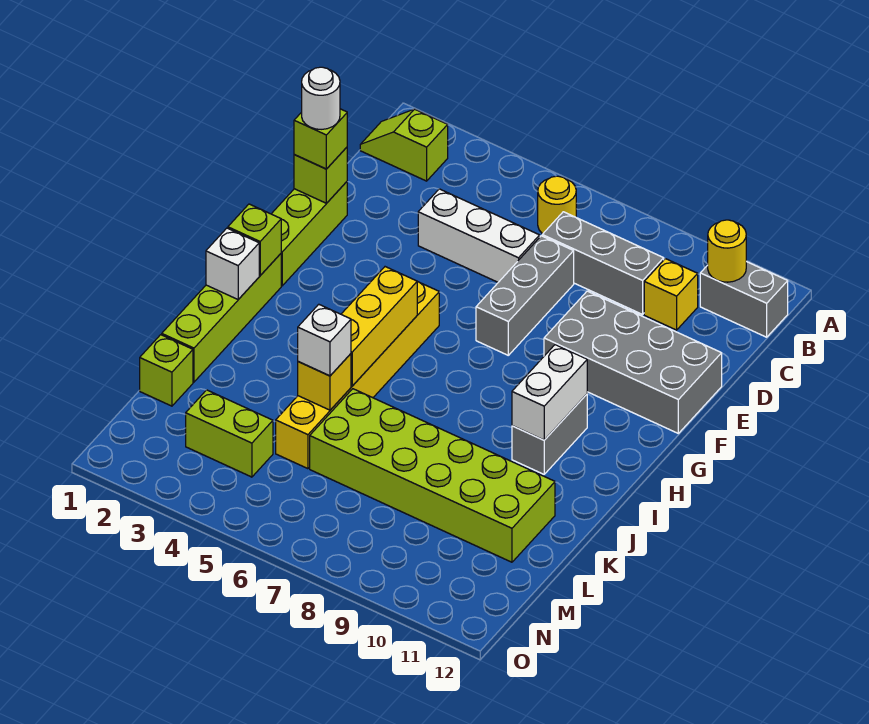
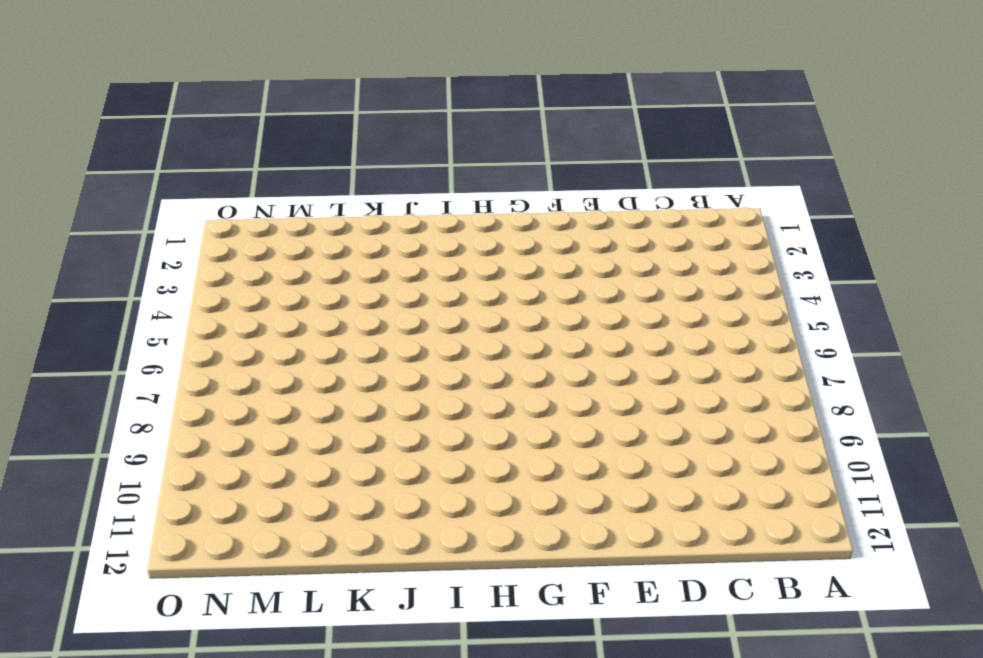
none -> lime 1x2 slope [360,109,448,181]
none -> yellow 1x1 round brick [538,176,576,234]
none -> grey 1x2 brick [700,262,788,337]

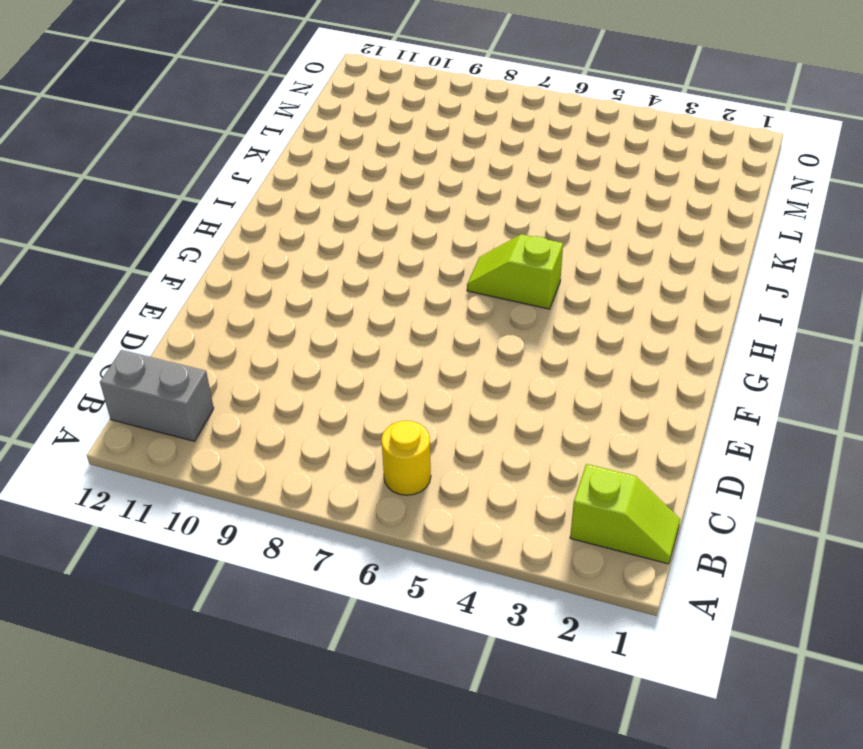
lime 1x2 slope [467,234,563,309] -> yellow 1x6 brick [276,281,439,469]
none -> grey 1x3 brick [542,212,664,314]
none -> yellow 1x1 brick [644,259,698,330]
none -> white 1x3 brick [418,189,540,282]

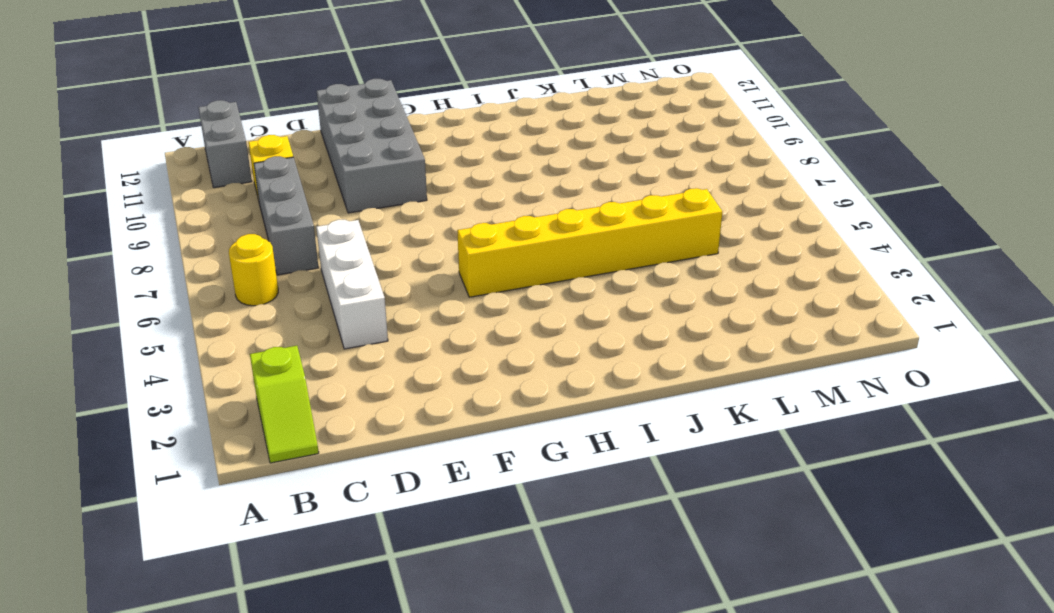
none -> grey 1x3 brick [476,236,574,355]
none -> lime 1x3 brick [272,182,347,286]
none -> lime 1x4 brick [162,254,281,382]

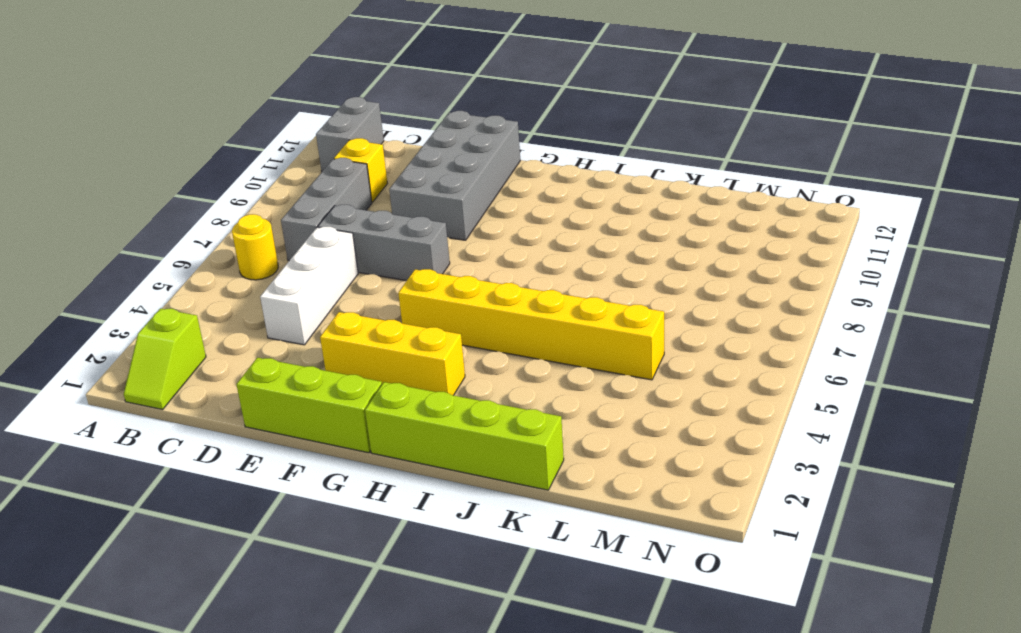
yellow 1x3 brick [320,312,465,395] -> yellow 1x3 brick moved to [341,267,417,386]
none -> grey 1x2 brick [512,394,587,474]
none -> lime 2x6 brick [310,389,555,562]
none -> lime 1x1 brick [140,335,193,406]

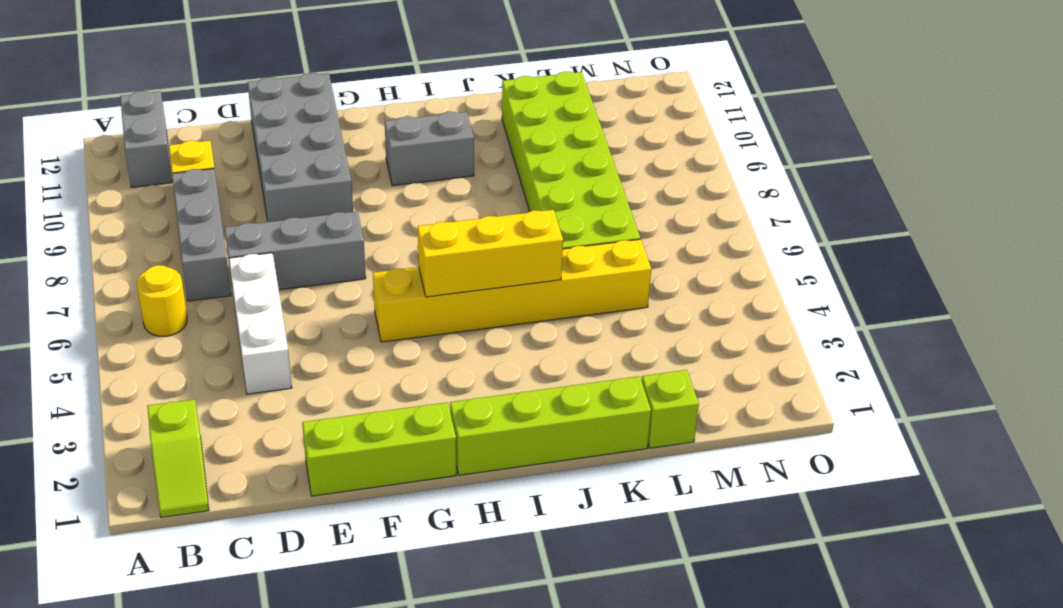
none -> lime 1x2 brick [186,390,273,477]
none -> yellow 1x1 round brick [708,220,746,282]
none -> lime 1x1 brick [294,147,347,203]

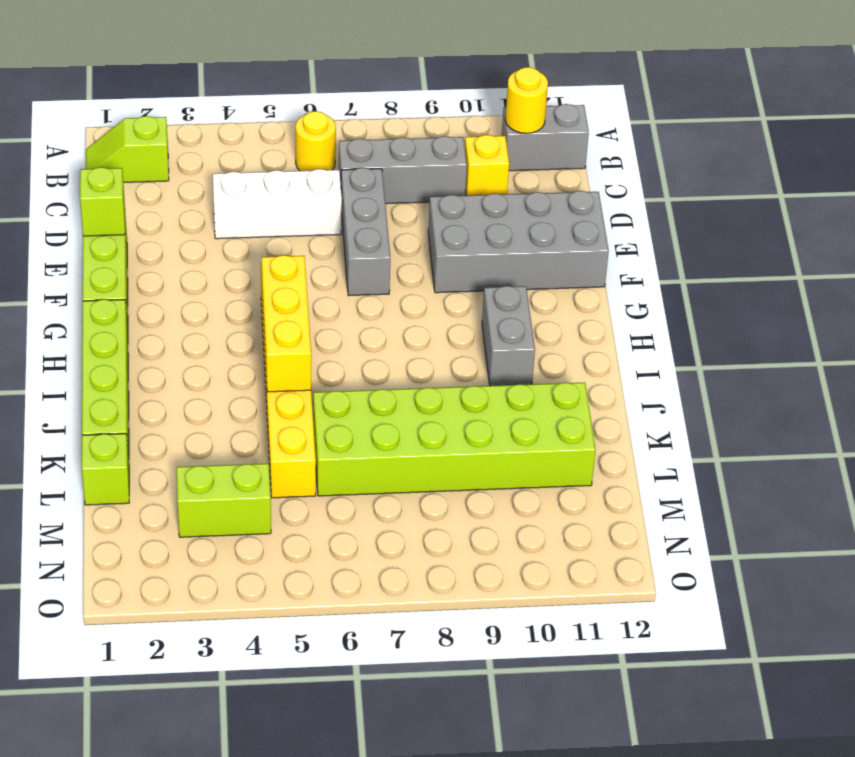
none -> lime 1x1 brick [228,204,281,275]
none -> white 1x2 brick [512,345,587,440]
none -> white 1x1 brick [206,228,259,299]

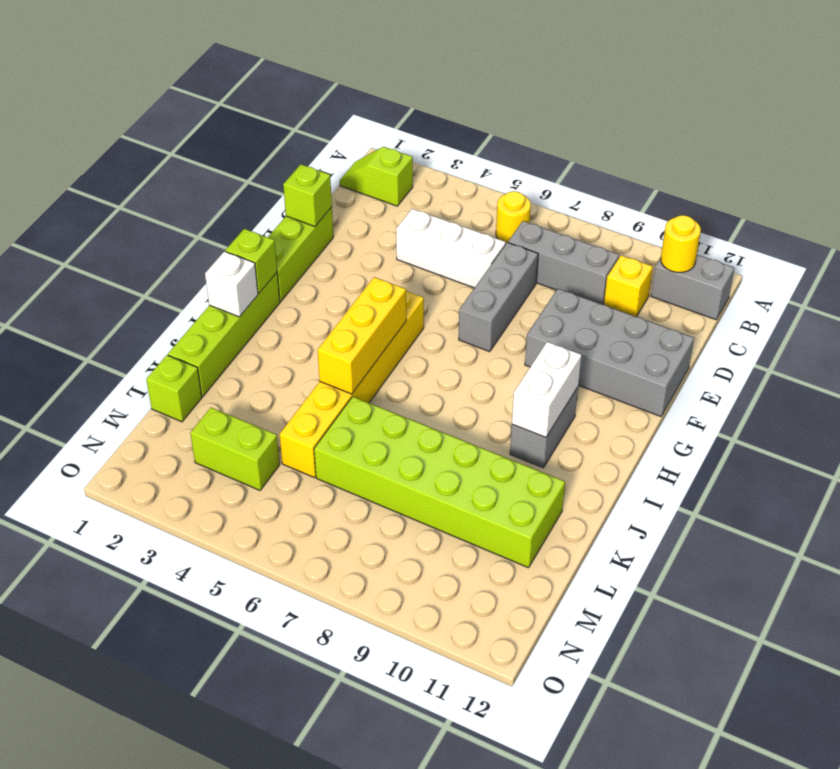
none -> yellow 1x1 brick [298,354,351,410]
none -> lime 1x1 brick [294,109,347,169]
none -> white 1x1 brick [298,304,351,376]

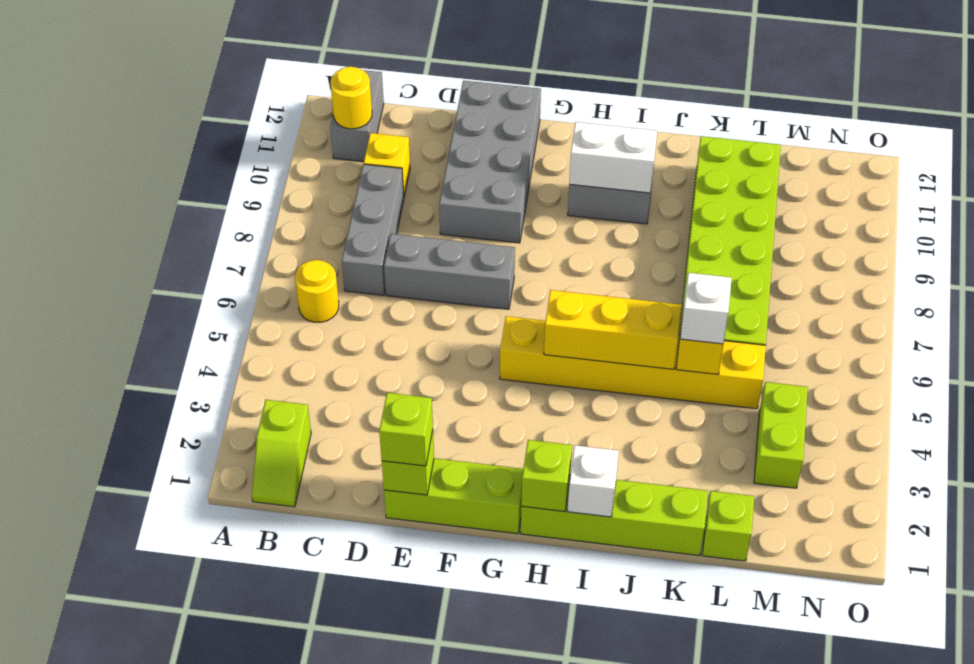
none -> white 1x3 brick [418,189,540,282]
none -> white 1x1 round brick [302,67,340,129]

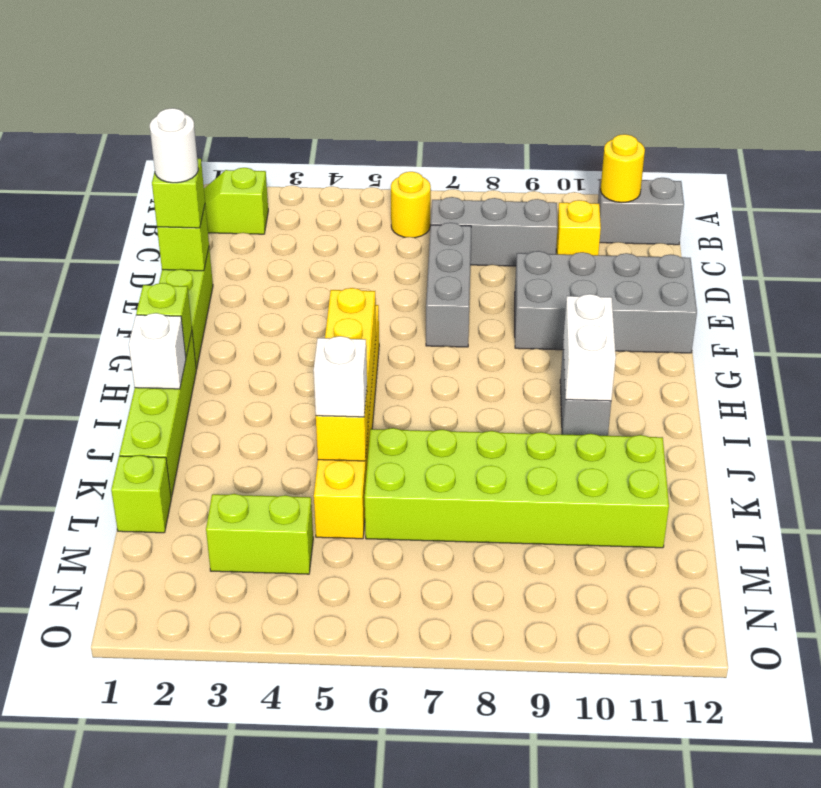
none -> white 1x3 brick [418,189,540,282]

